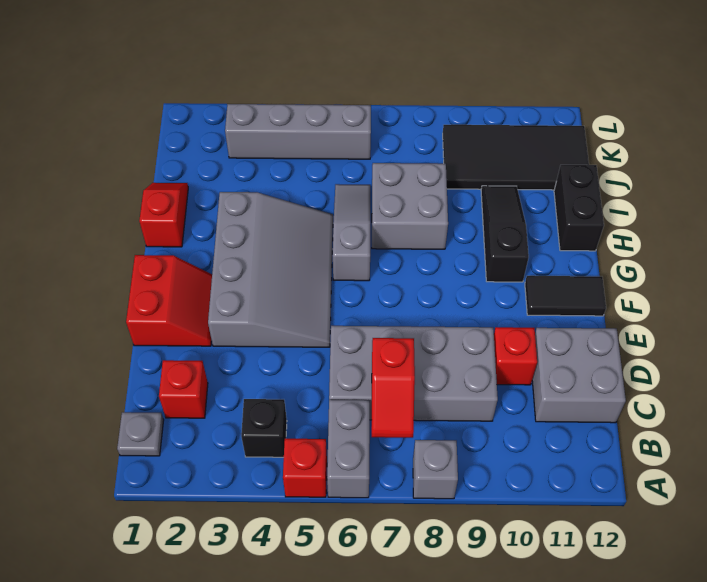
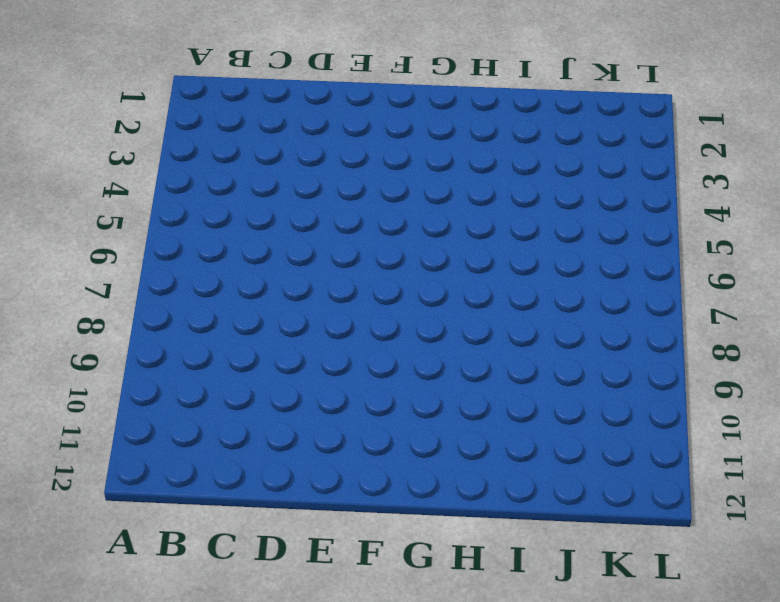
none -> red 1x1 brick [283,438,327,497]
none -> grey 1x2 brick [327,400,370,498]
none -> grey 1x1 brick [413,440,458,499]

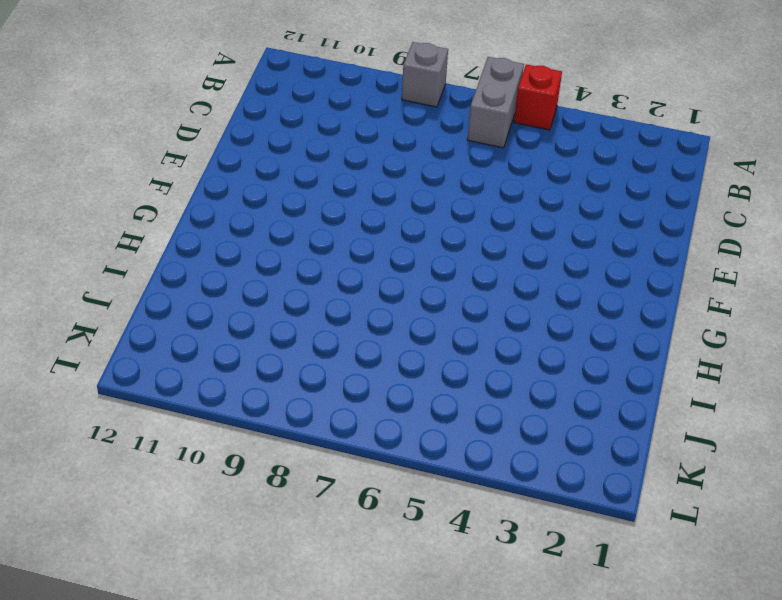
none -> grey 1x1 plate [117,412,164,456]
none -> black 1x1 brick [241,399,287,457]
none -> red 1x1 brick [159,360,208,418]

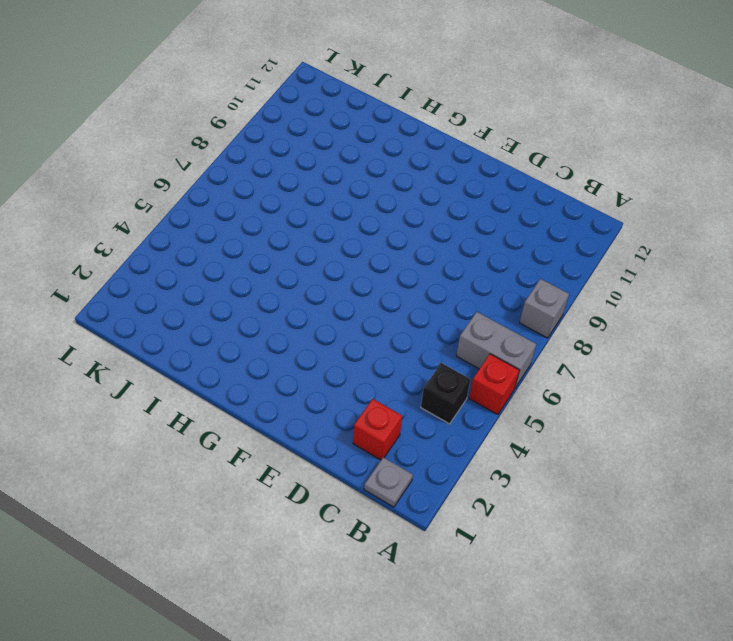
none -> grey 2x4 brick [329,326,498,421]
none -> grey 2x2 brick [532,328,626,423]
none -> red 1x1 brick [494,327,537,385]

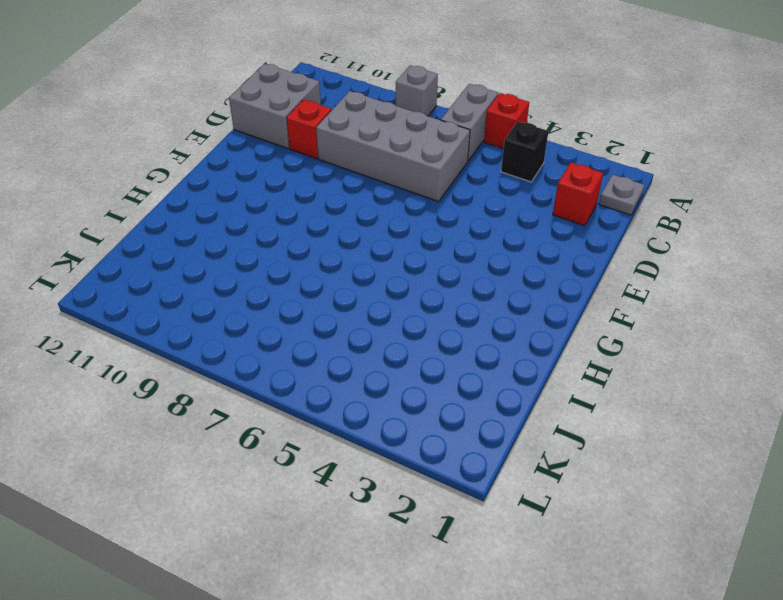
none -> red 2x2 slope [126,255,212,346]
none -> grey 3x4 slope [208,192,333,347]
none -> black 1x2 tile [525,276,606,316]

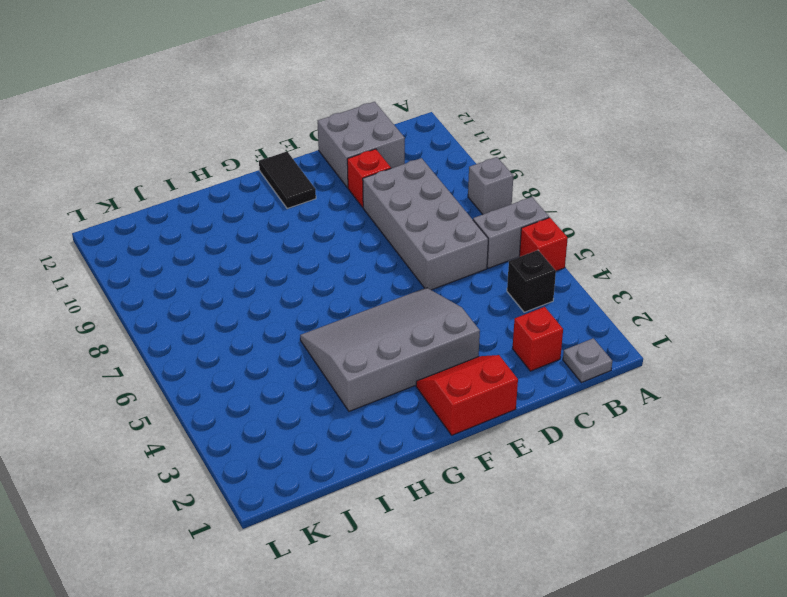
none -> grey 1x3 slope [333,184,370,281]
none -> black 1x3 slope [481,186,529,282]
none -> red 1x2 slope [139,183,188,247]

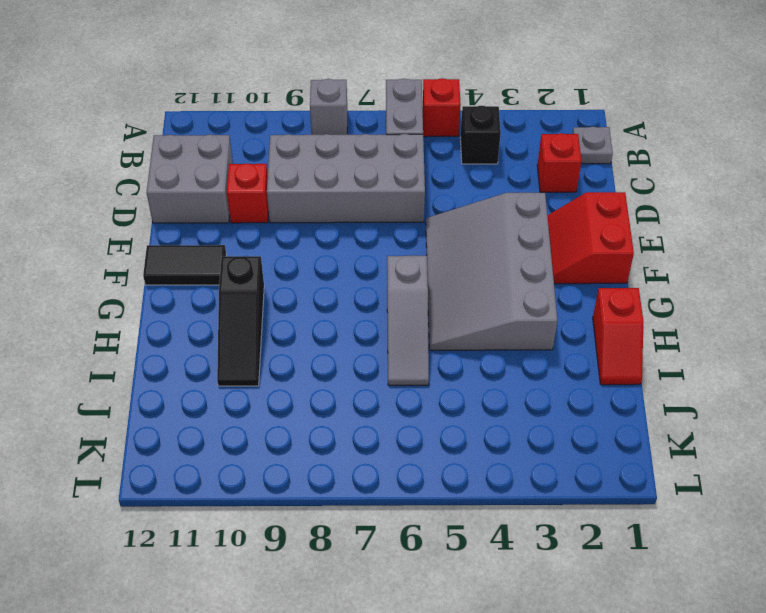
none -> grey 2x2 brick [372,163,448,249]
none -> black 1x2 brick [554,165,604,251]
none -> black 2x4 tile [443,125,589,190]

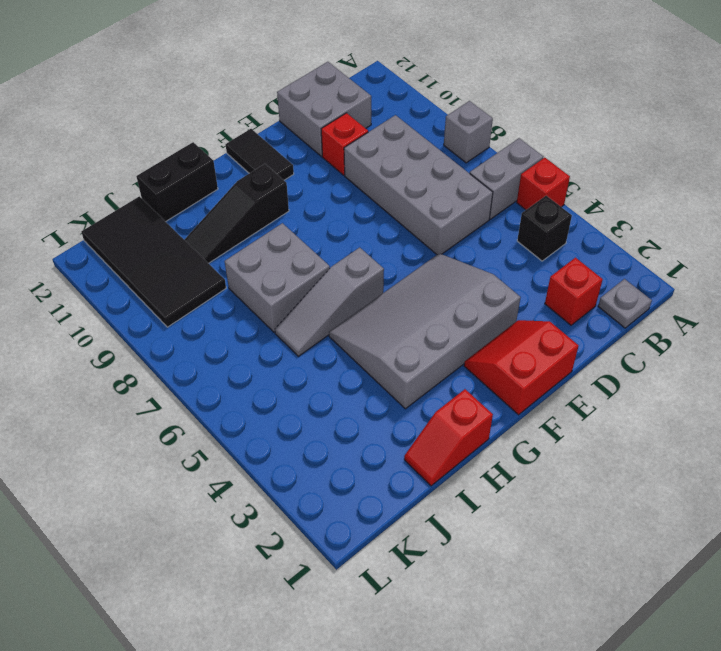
none -> grey 1x4 brick [225,104,371,159]
none -> red 1x2 slope [372,338,415,438]

